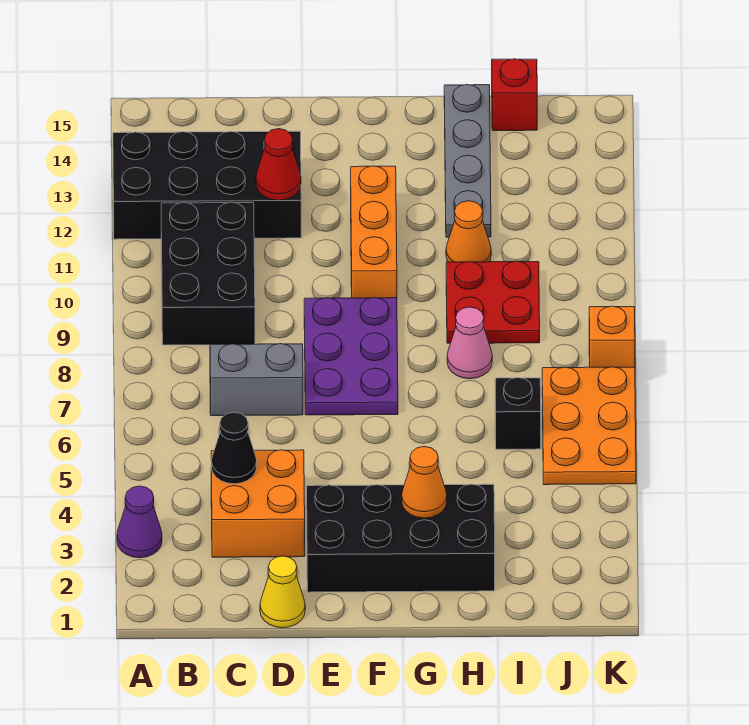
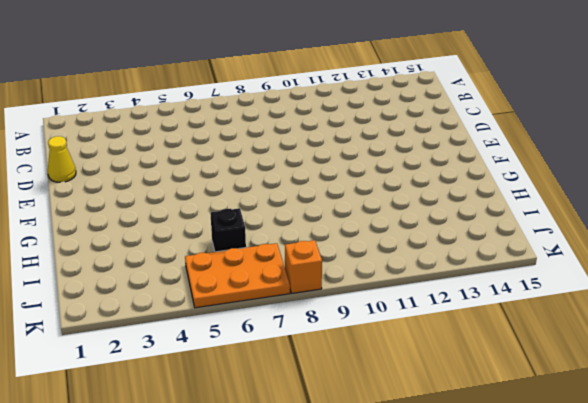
none -> purple 1x1 cone [117,486,162,558]
none -> black 2x4 brick [113,131,301,239]
none -> black 2x3 brick [161,202,255,345]

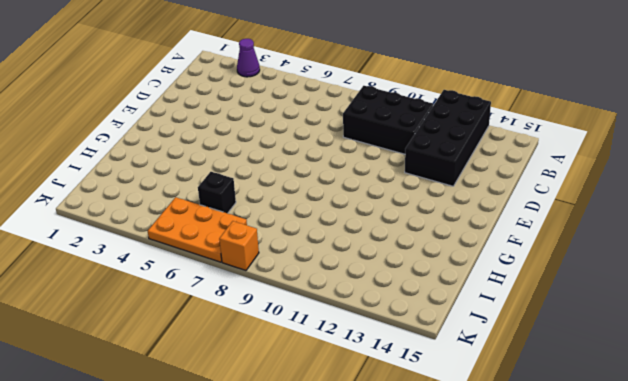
none -> orange 2x2 brick [211,450,305,557]
none -> grey 1x2 brick [210,344,303,416]
none -> yellow 1x1 cone [260,556,305,628]

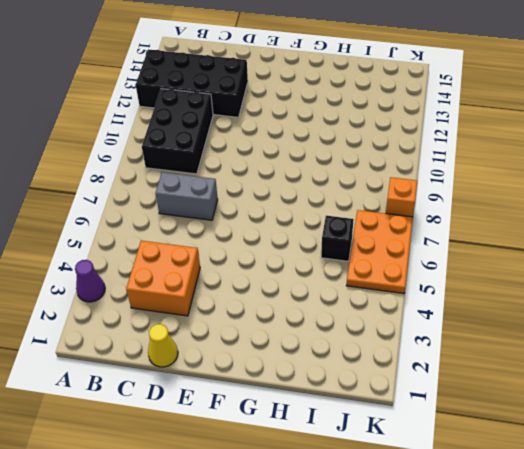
none -> black 2x4 brick [307,484,495,592]
none -> purple 2x3 plate [304,297,398,415]
none -> orange 1x3 brick [351,166,397,298]

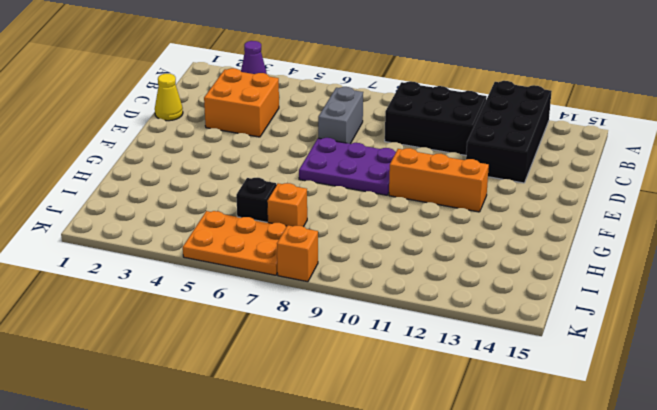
orange 1x1 brick [267,183,307,227] -> none
none -> black 2x4 brick [307,484,495,592]
none -> pink 1x1 cone [447,307,492,379]
none -> red 2x2 plate [446,261,540,343]

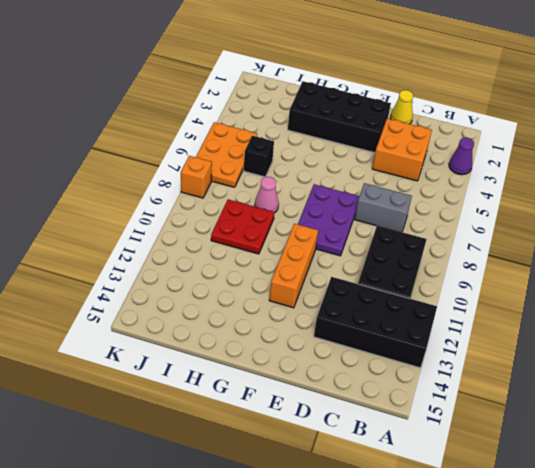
none -> orange 1x1 cone [446,201,491,262]
none -> grey 1x4 plate [444,85,491,237]
none -> red 1x1 brick [492,59,537,131]

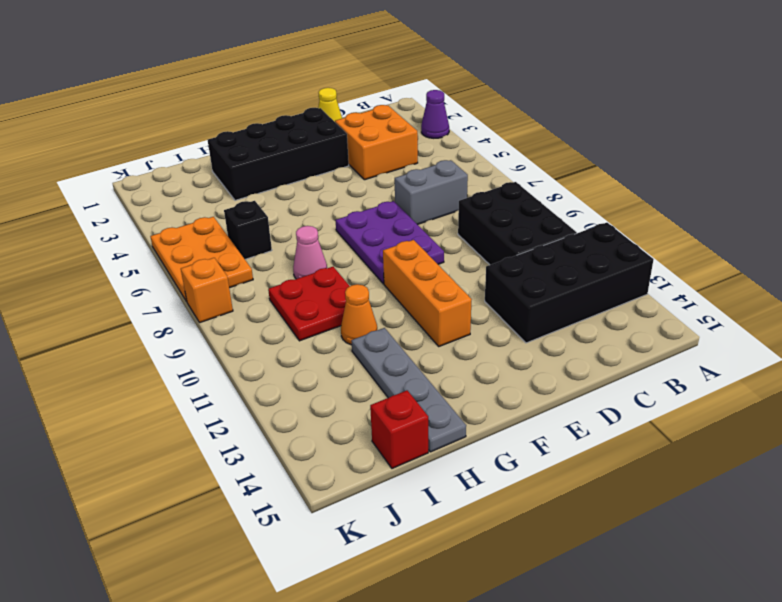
none -> black 1x1 cone [211,412,257,484]
none -> red 1x1 cone [256,129,301,200]
none -> orange 1x1 cone [402,447,447,518]

